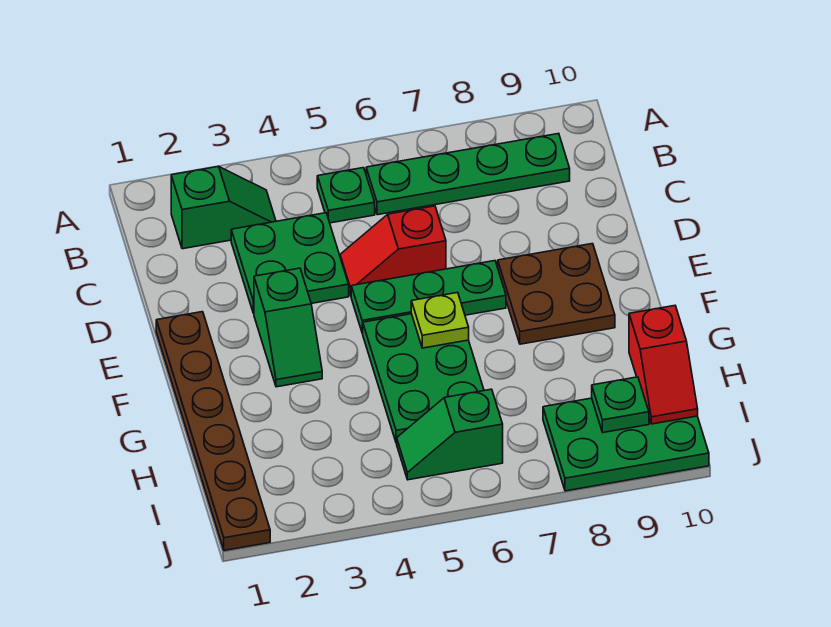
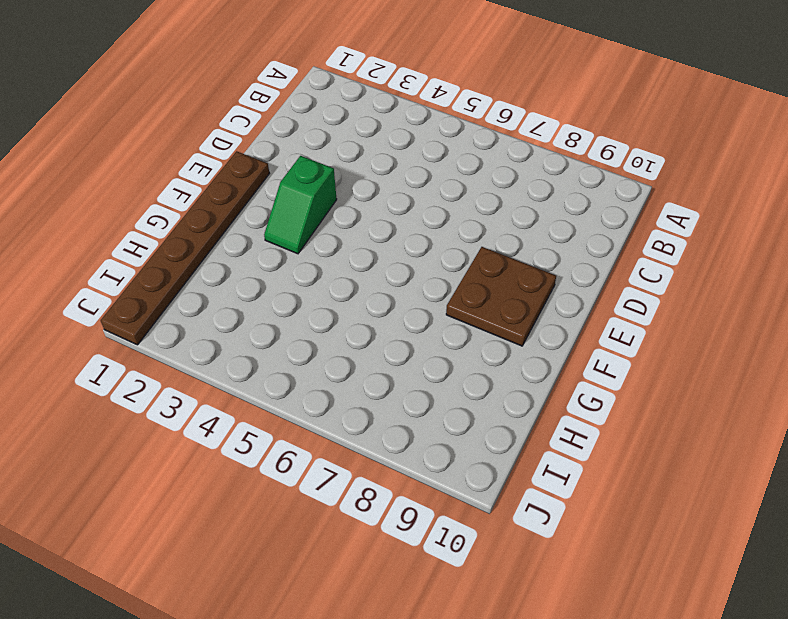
none -> green 1x2 slope [171,166,276,249]
none -> green 1x1 plate [317,168,375,223]
none -> green 1x4 plate [366,134,570,215]

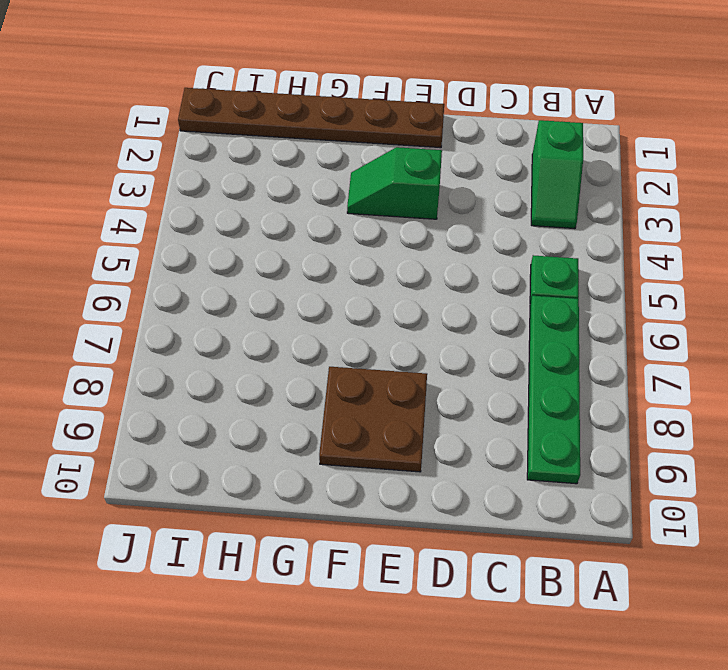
none -> green 2x2 plate [231,213,349,313]
none -> red 1x2 slope [340,206,446,295]
none -> green 1x3 plate [351,261,506,333]

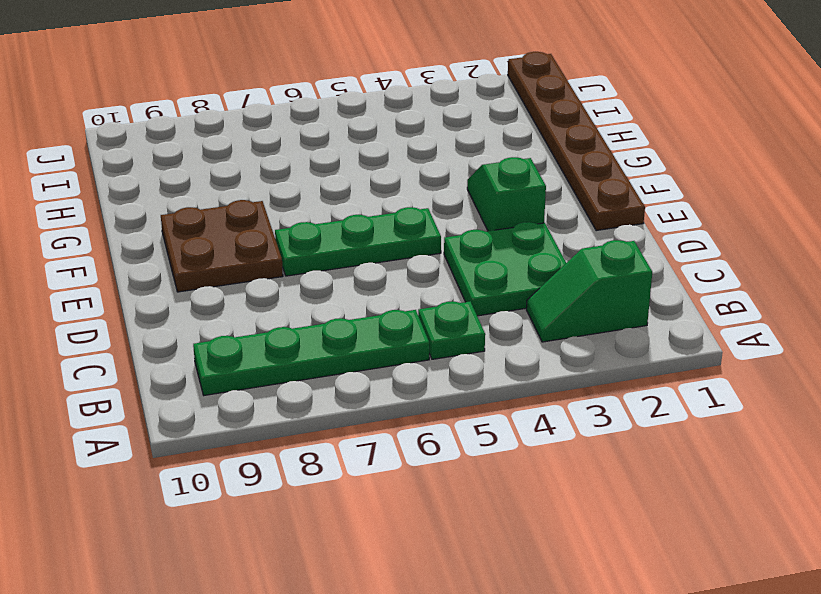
none -> red 1x2 slope [340,206,446,295]
none -> green 2x3 plate [363,314,484,443]
none -> green 1x2 slope [397,389,503,480]

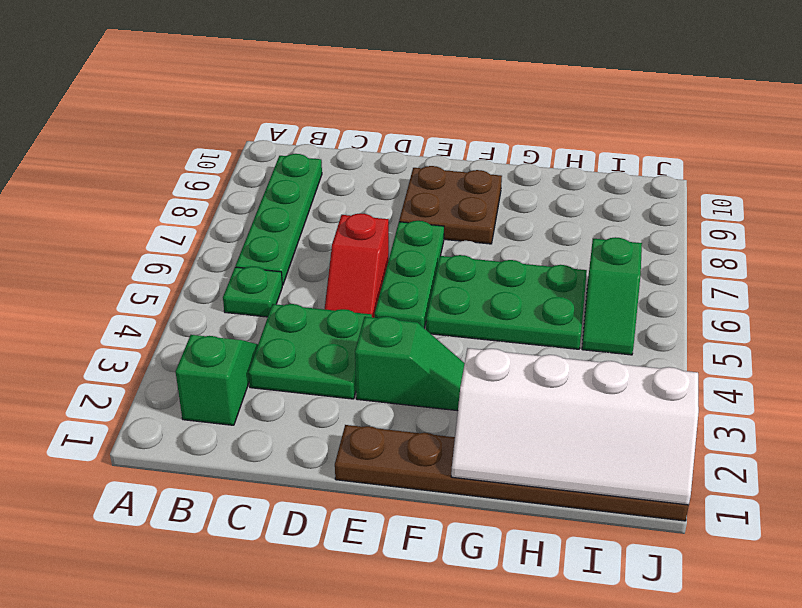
white 2x4 slope [451,348,699,505] -> none
none -> green 2x3 plate [543,398,709,491]
none -> lime 1x1 plate [411,293,469,348]
none -> red 1x2 slope [629,306,698,424]

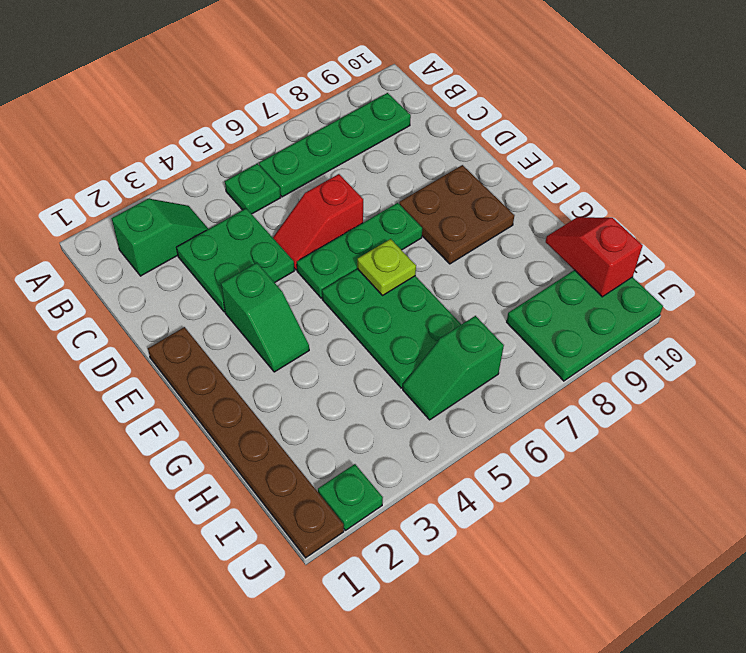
red 1x2 slope [546,217,643,297] -> red 1x2 slope turned to [629,306,698,424]
green 1x1 plate [318,464,383,530] -> green 1x1 plate moved to [592,377,649,433]

